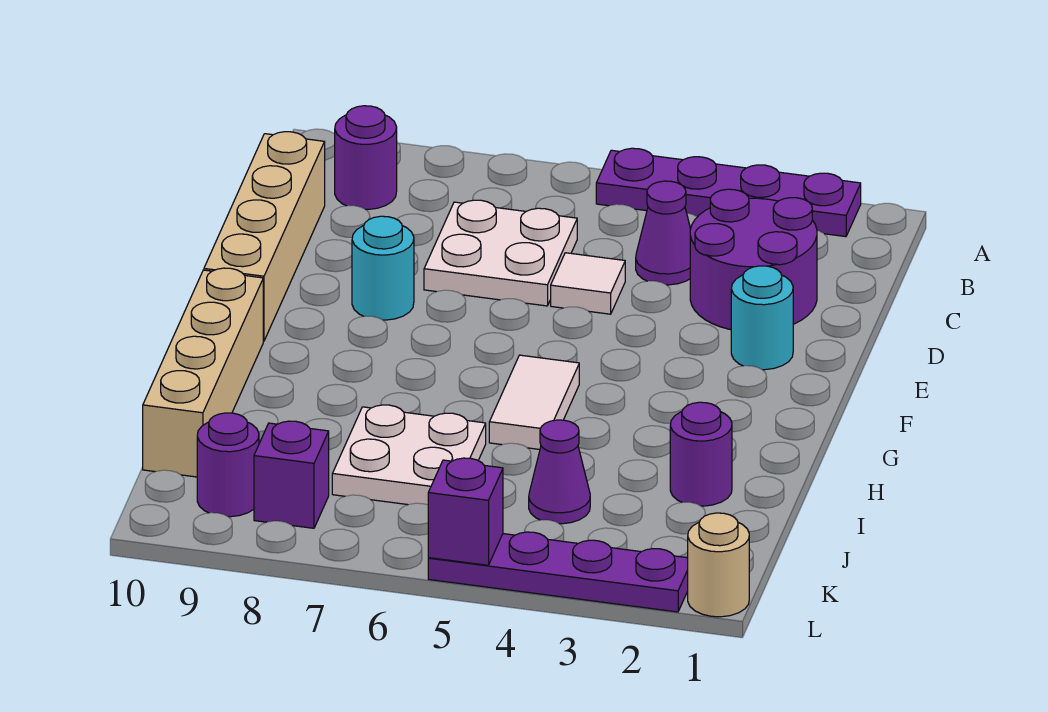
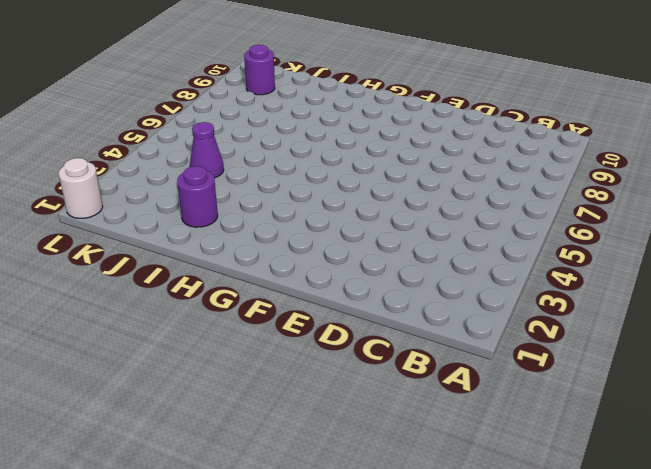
white 1x1 round brick [59,158,103,218] -> tan 1x1 round brick [688,513,749,617]
none -> purple 1x4 plate [596,148,861,237]
none -> purple 1x1 round brick [335,106,397,210]
none -> purple 2x2 round brick [690,189,817,330]

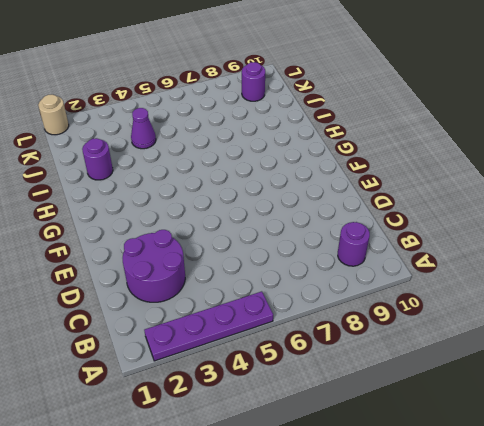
none -> purple 1x1 cone [636,181,691,285]
none -> white 2x2 plate [424,200,577,306]
none -> tan 1x4 brick [204,132,325,341]

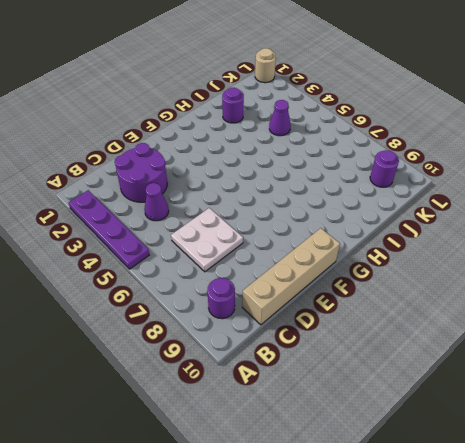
none -> white 1x1 tile [551,253,625,314]
none -> cyan 1x1 round brick [731,266,793,370]
none -> cyan 1x1 round brick [352,216,414,320]

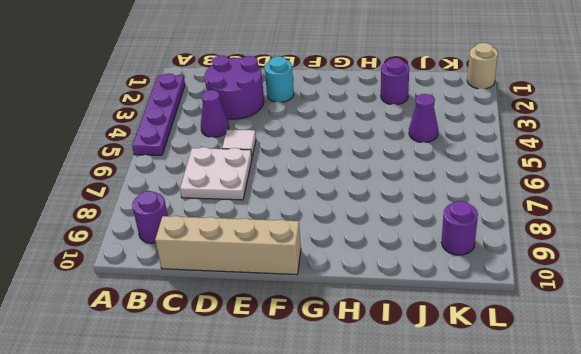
none -> cyan 1x1 round brick [352,216,414,320]
none -> white 1x2 tile [489,355,579,449]
none -> tan 1x4 brick [143,268,263,477]

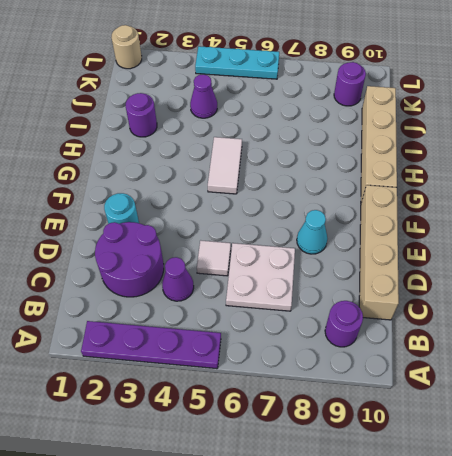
cyan 1x1 cone [297,210,327,254] -> cyan 1x1 round brick [352,216,414,320]
cyan 1x3 plate [195,46,279,79] -> purple 1x4 plate [428,532,688,612]
none -> white 2x2 plate [332,405,486,505]
none -> purple 1x1 brick [254,421,329,528]
none -> purple 1x1 brick [428,458,503,565]

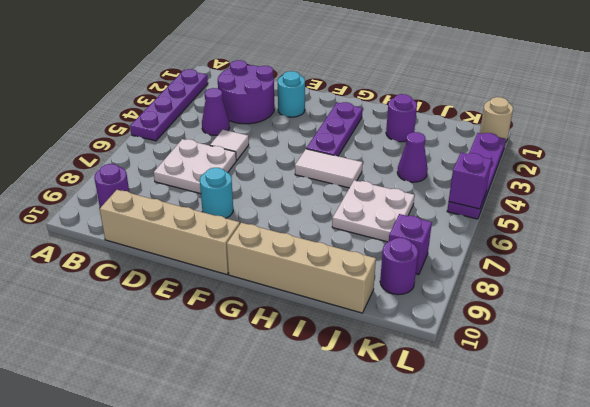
purple 1x3 plate [306,102,363,156] -> none

